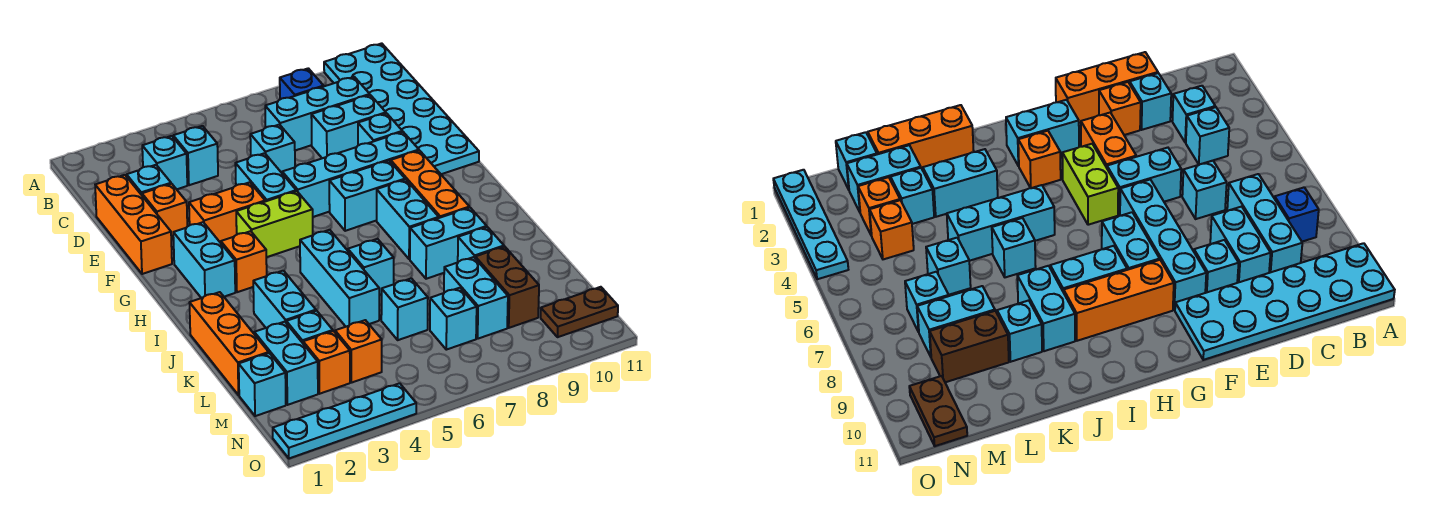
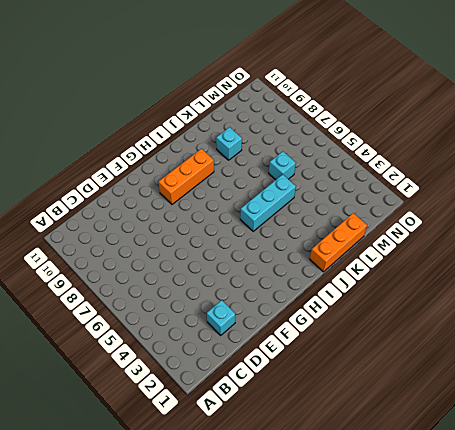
none -> cyan 2x6 plate [324,43,479,174]
none -> blue 1x1 brick [280,68,324,99]
none -> cyan 1x1 brick [142,136,187,189]
none -> cyan 1x1 brick [173,126,218,185]

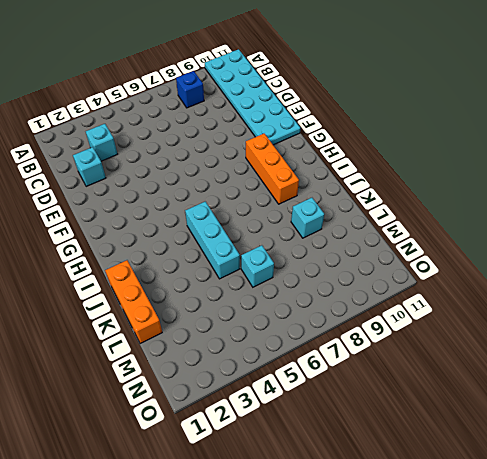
none -> cyan 1x1 brick [173,126,218,185]
none -> cyan 1x3 brick [265,77,370,150]
none -> orange 1x3 brick [95,175,172,274]
none -> cyan 1x1 brick [250,125,295,173]

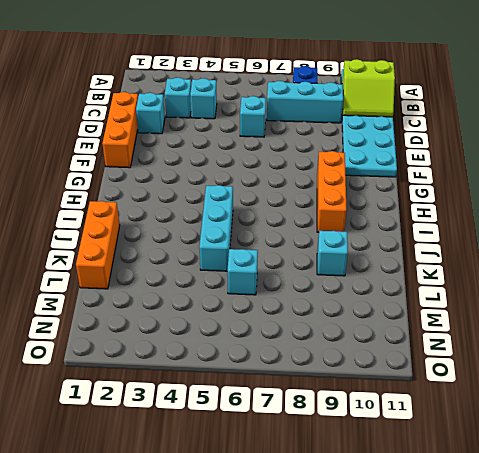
lime 2x2 slope [342,59,395,117] -> none
none -> cyan 1x2 brick [311,95,386,158]
none -> orange 1x1 brick [142,184,187,240]
none -> cyan 1x2 brick [235,153,296,202]
none -> cyan 1x1 brick [358,113,402,146]

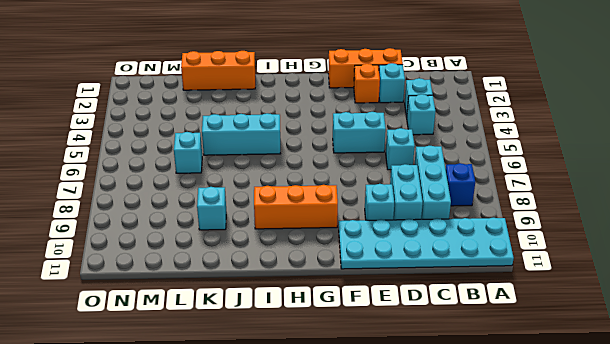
none -> orange 1x2 brick [189,182,265,243]
none -> cyan 1x4 brick [282,132,419,217]
none -> cyan 1x2 brick [173,222,235,298]
none -> lime 1x2 brick [236,191,313,257]

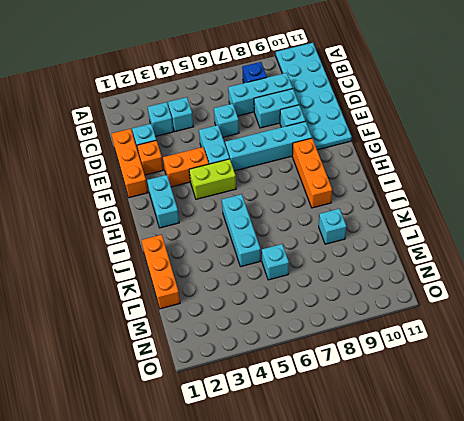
none -> cyan 1x2 brick [329,161,405,231]
none -> orange 1x1 brick [221,231,267,292]
none -> cyan 1x2 brick [377,180,439,259]
none -> cyan 1x2 brick [253,271,316,328]

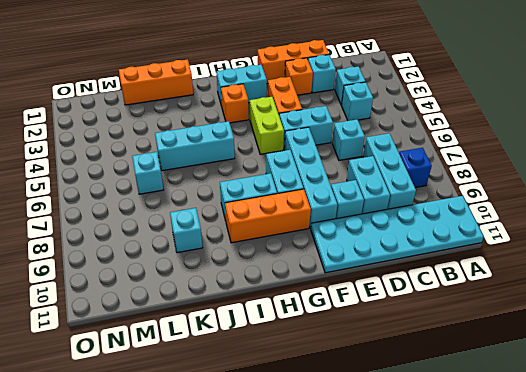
none -> cyan 1x2 brick [253,271,316,328]
none -> cyan 1x1 brick [348,239,394,295]
none -> cyan 1x2 brick [410,208,487,279]
none -> cyan 1x2 brick [254,322,318,405]

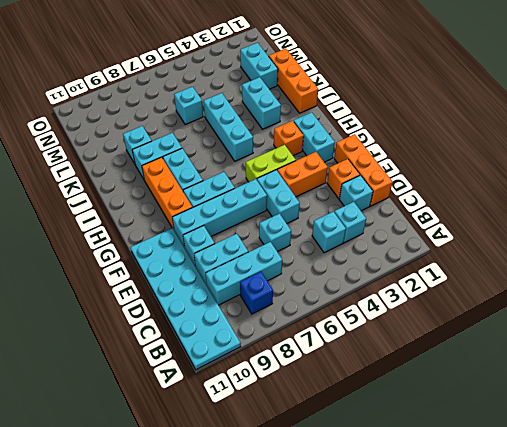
none -> cyan 1x1 brick [348,239,394,295]
none -> cyan 1x1 brick [286,311,333,343]
none -> cyan 1x2 brick [444,257,508,339]
none -> brown 1x2 brick [475,247,539,328]

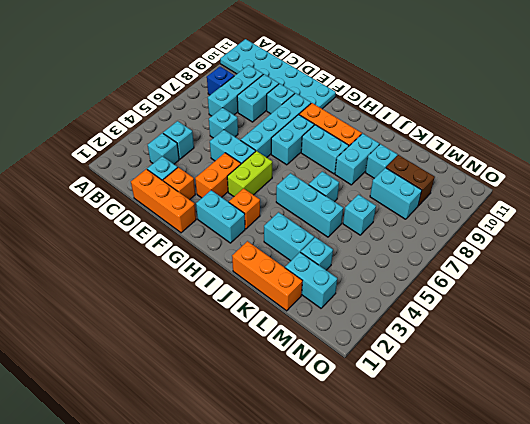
none -> cyan 1x1 brick [239,353,286,416]
none -> orange 1x1 brick [303,331,350,394]
none -> orange 1x1 brick [335,320,382,383]
none -> cyan 1x1 brick [430,288,477,350]

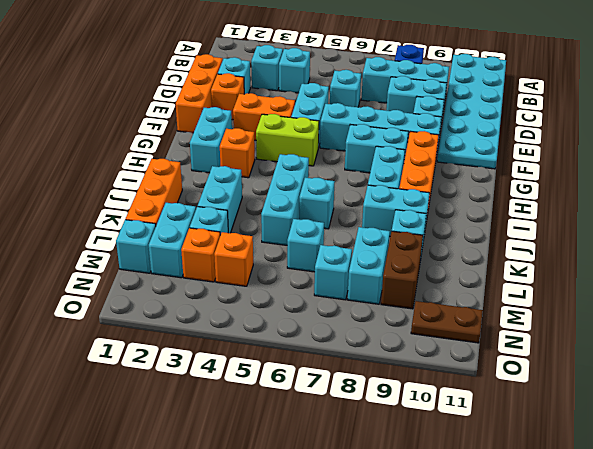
none -> cyan 1x4 plate [273,383,416,458]

